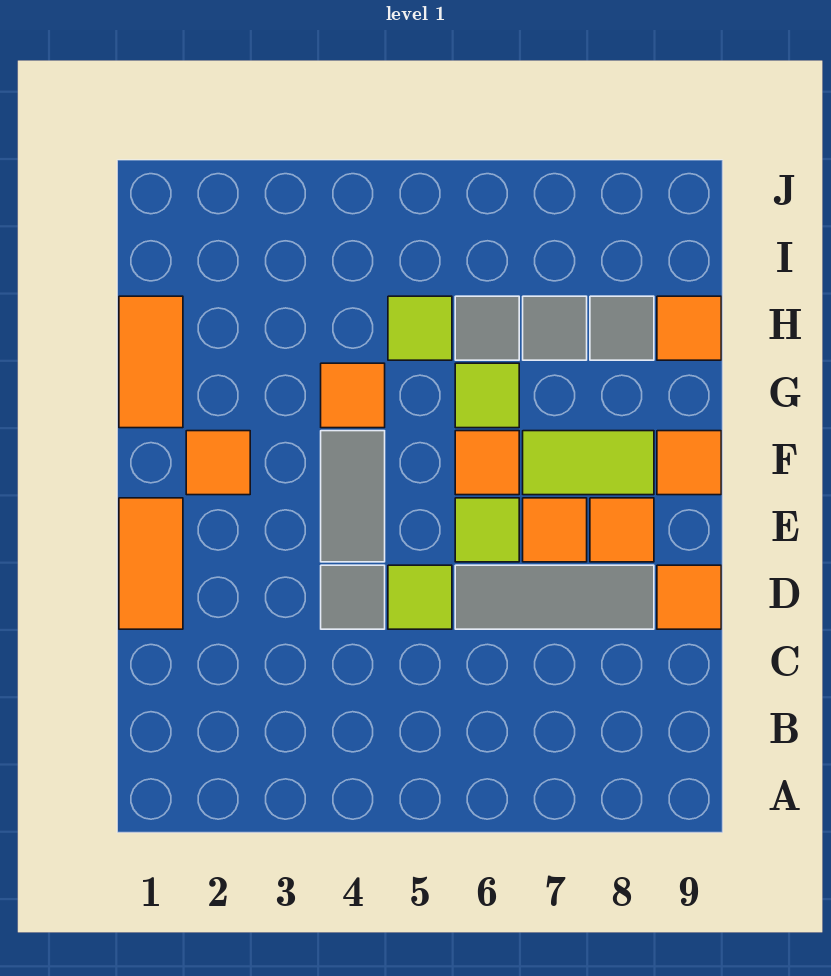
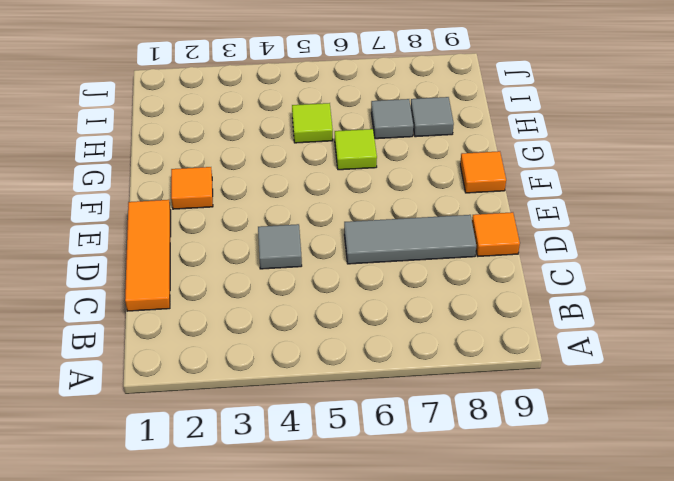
orange 1x3 tile [125,200,171,311] -> orange 1x2 tile [119,498,183,629]
none -> lime 1x1 tile [388,565,452,629]
none -> grey 1x2 tile [321,431,385,562]
none -> lime 1x1 tile [455,498,519,562]

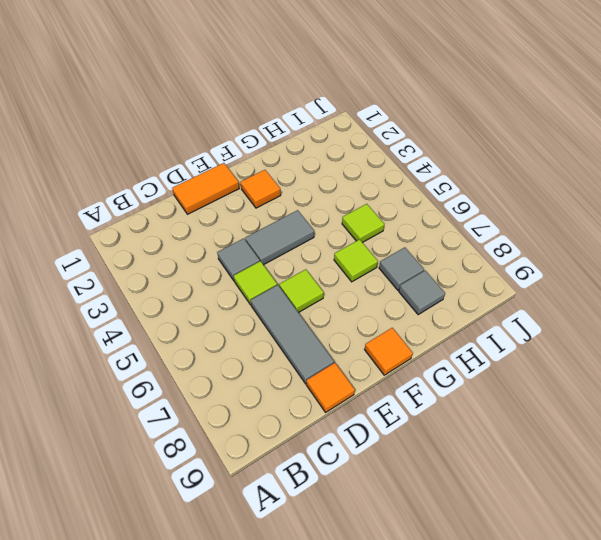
none -> orange 1x1 tile [523,498,587,562]
none -> orange 1x1 tile [590,498,654,562]
none -> orange 1x1 tile [455,431,519,495]

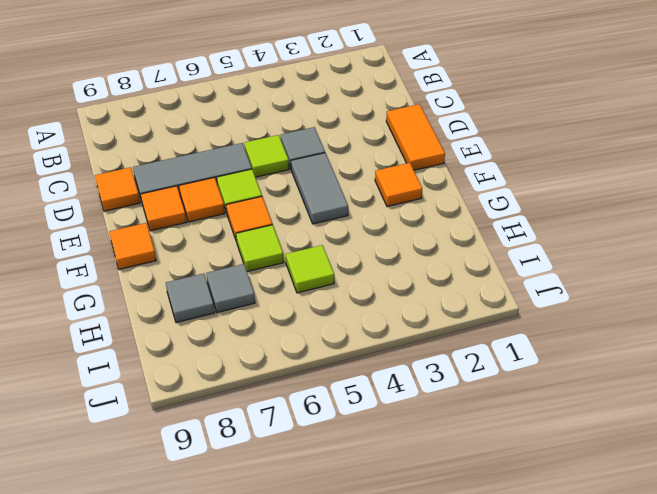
none -> lime 1x2 tile [523,431,654,495]
none -> orange 1x2 tile [119,296,183,428]
none -> orange 1x1 tile [321,363,385,428]

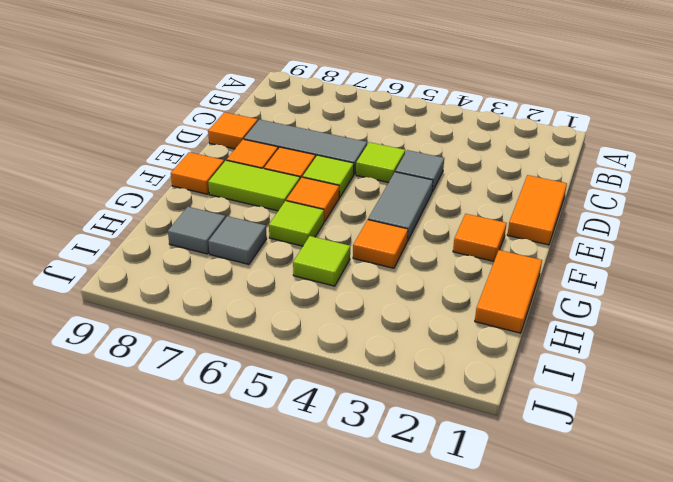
none -> grey 1x1 tile [455,296,519,360]
none -> orange 1x1 tile [657,296,721,360]

